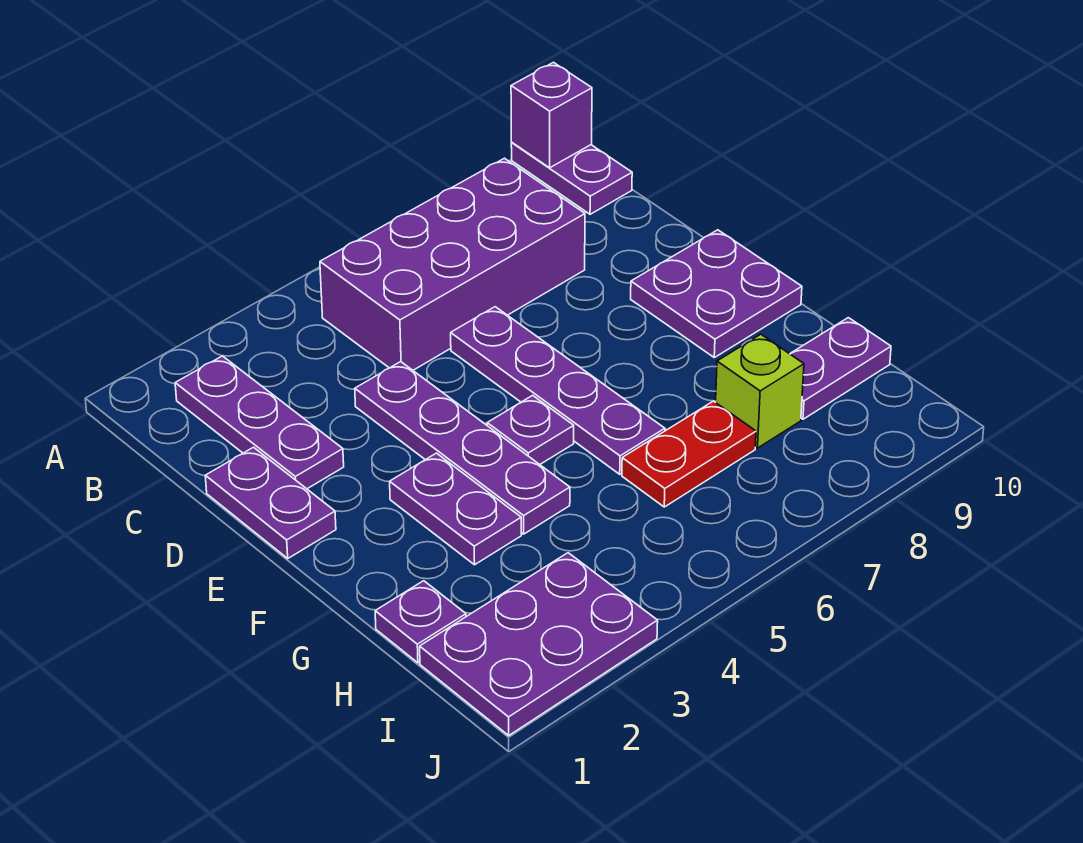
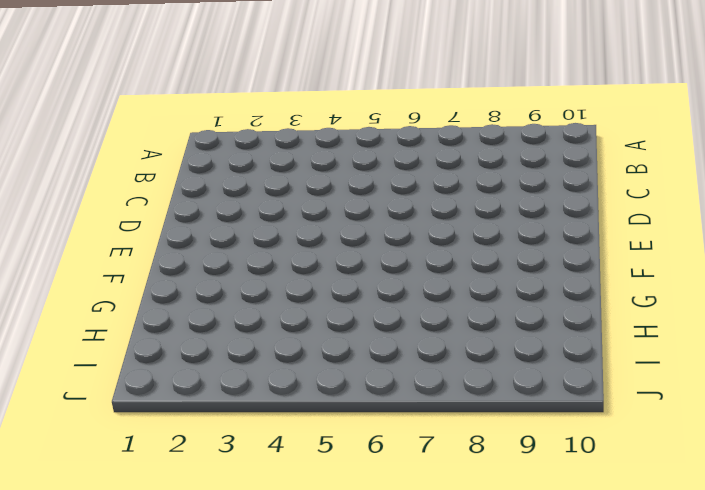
none -> purple 1x2 plate [511,143,632,214]
none -> purple 1x3 plate [175,356,344,489]
none -> purple 2x4 brick [320,158,585,370]

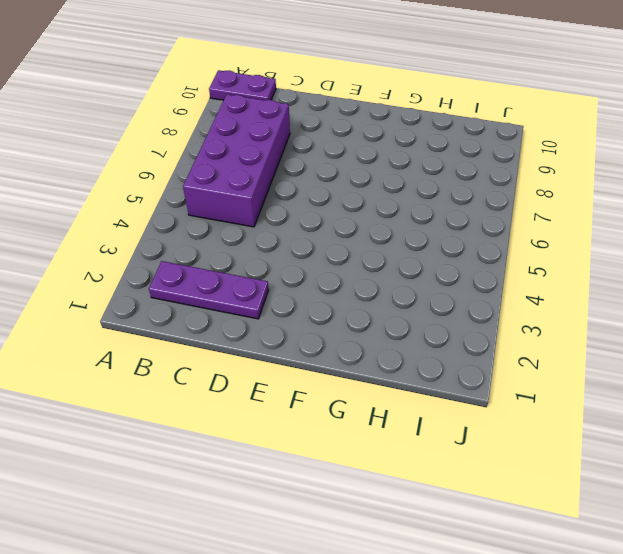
none -> purple 1x2 plate [205,447,336,558]
none -> purple 1x4 plate [355,362,570,534]
none -> purple 1x4 plate [451,307,665,474]

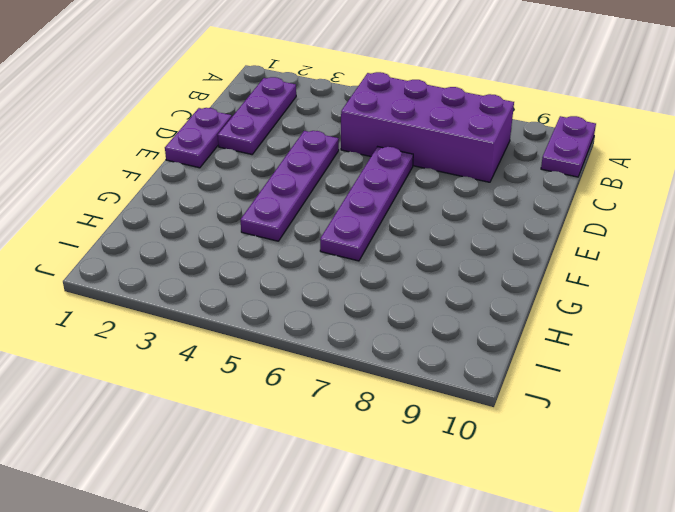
none -> purple 2x2 plate [631,230,802,357]
none -> purple 1x2 plate [390,453,521,565]
none -> purple 1x1 plate [487,395,574,464]

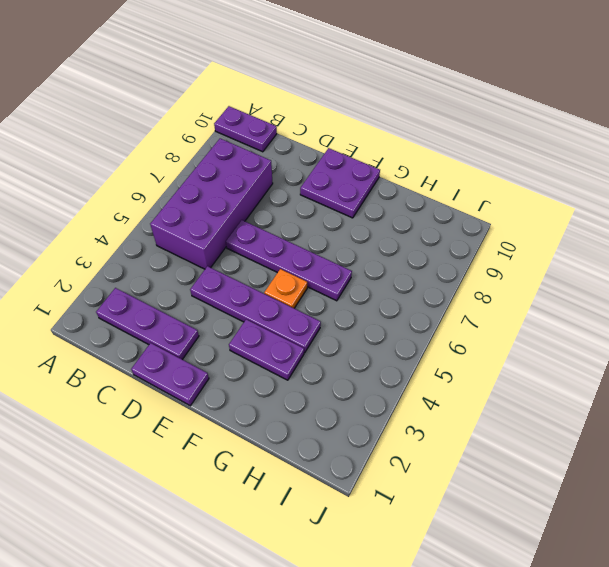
orange 1x1 plate [264,269,307,308] -> purple 1x1 plate [487,395,574,464]
none -> purple 1x1 plate [375,581,466,663]
none -> red 1x2 plate [622,401,756,507]
none -> lime 1x1 brick [716,334,804,448]

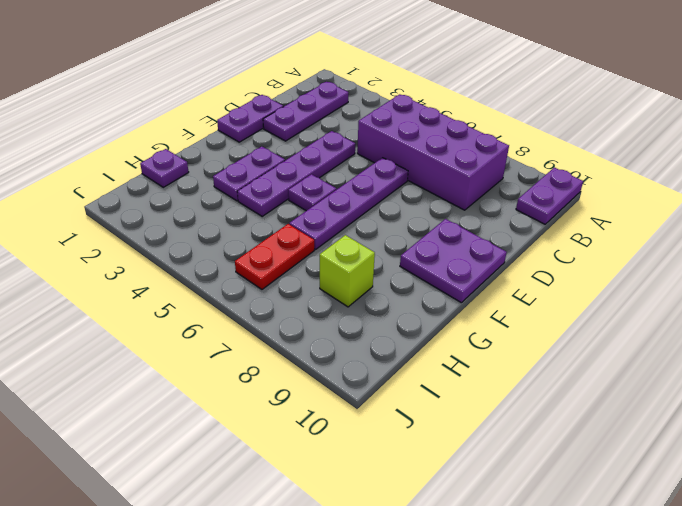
red 1x2 plate [235,224,314,289] -> red 1x2 plate turned to [622,401,756,507]
none -> purple 1x2 plate [790,318,891,419]
none -> purple 2x3 plate [420,553,658,735]
none -> purple 1x1 brick [511,62,592,168]

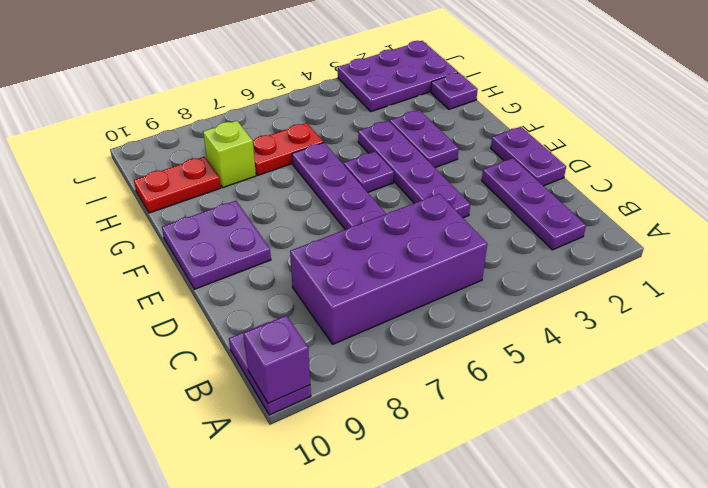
red 1x2 plate [134,157,221,213] -> purple 1x2 plate [790,318,891,419]

